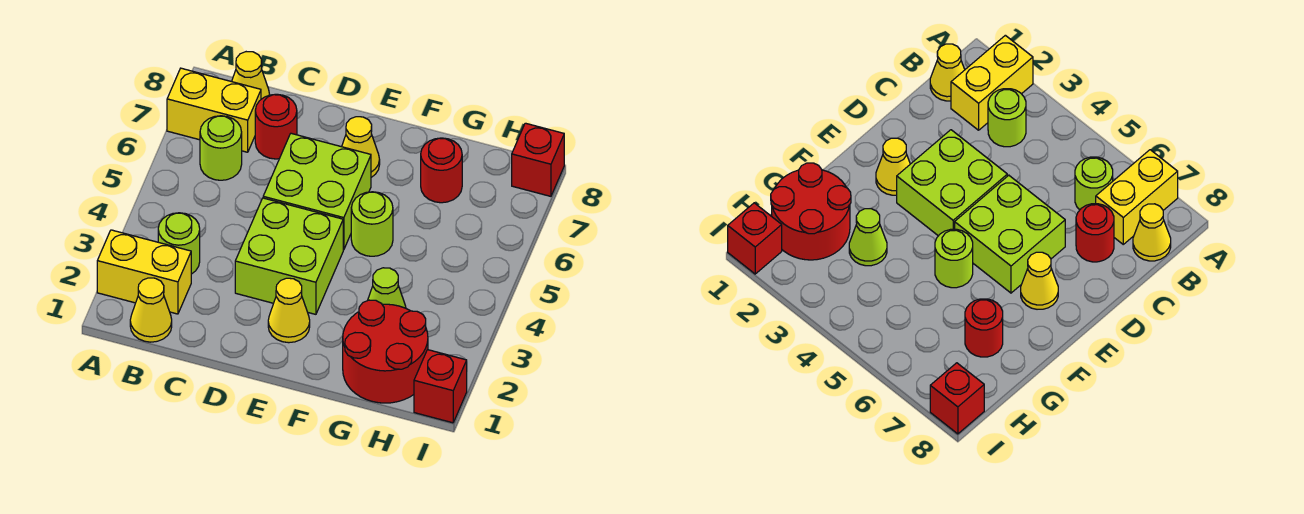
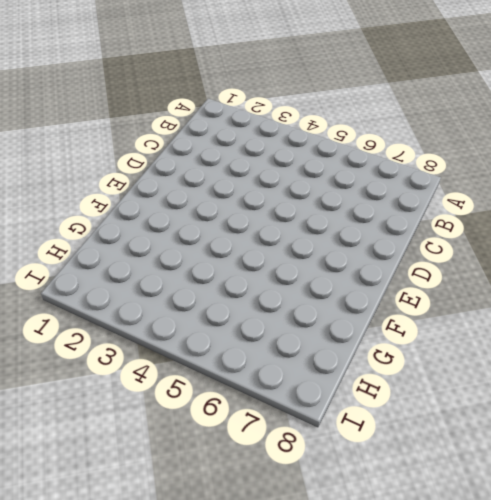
none -> yellow 1x2 brick [97,230,191,314]
none -> yellow 1x2 brick [167,68,261,152]
none -> yellow 1x1 cone [130,278,172,342]

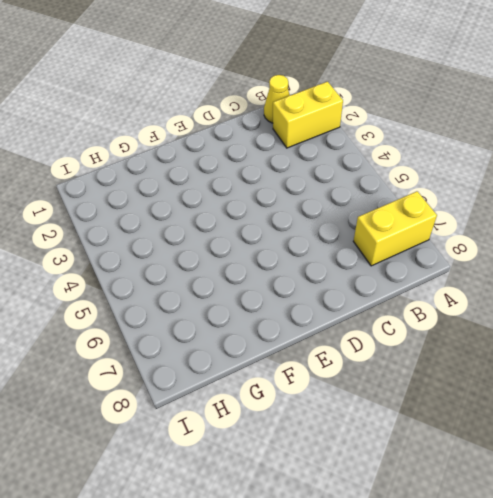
none -> lime 1x1 round brick [158,213,200,274]
none -> lime 1x1 round brick [200,116,242,180]
none -> yellow 1x1 cone [232,52,269,99]

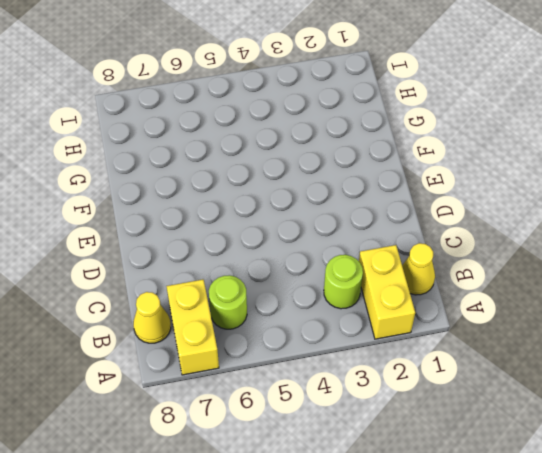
none -> red 1x1 round brick [255,94,297,159]
none -> lime 2x2 brick [235,198,343,314]
none -> lime 2x2 brick [263,133,371,250]

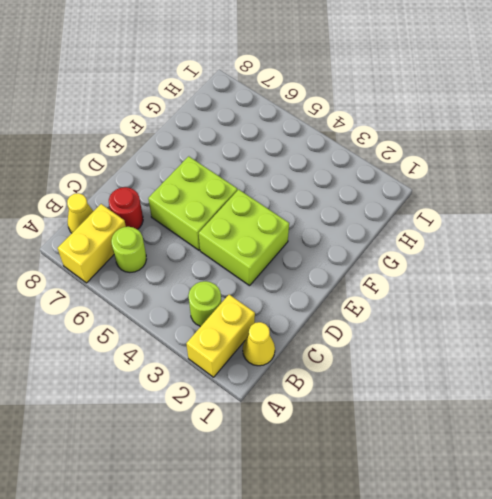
none -> yellow 1x1 cone [268,278,310,343]
none -> yellow 1x1 cone [342,117,380,177]
none -> lime 1x1 round brick [351,192,393,256]

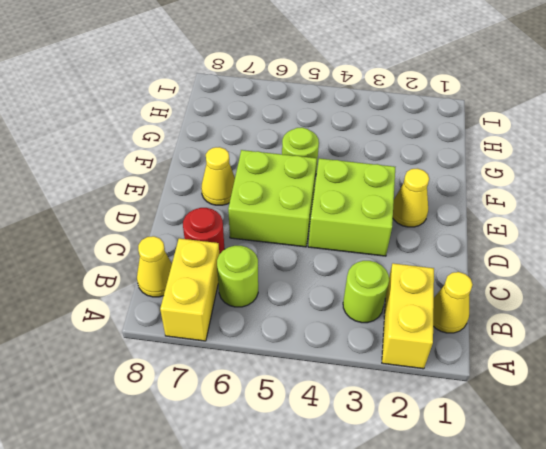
none -> red 2x2 round brick [343,300,428,403]
none -> lime 1x1 cone [368,268,406,308]
none -> red 1x1 round brick [421,138,462,203]

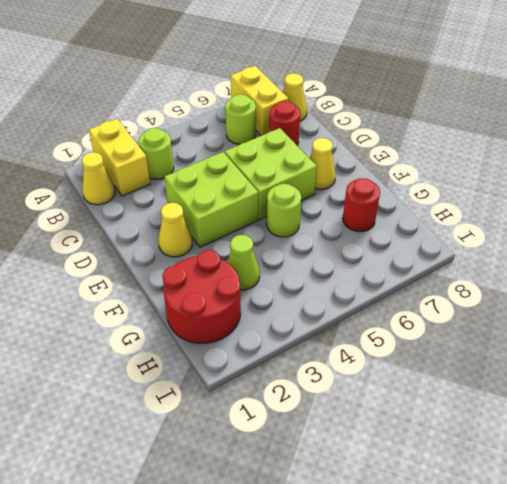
none -> red 1x1 brick [414,350,467,423]
none -> red 1x1 brick [512,123,564,196]

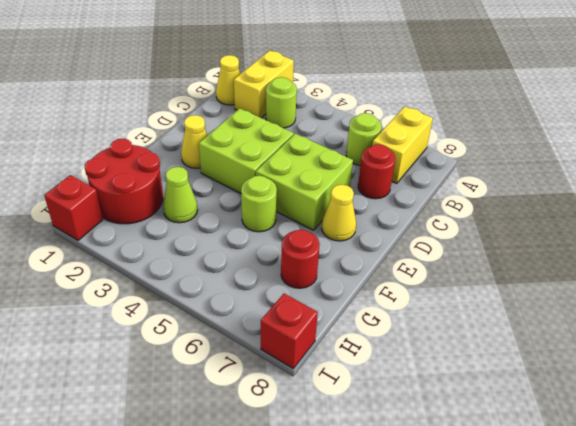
none -> yellow 1x1 cone [232,52,269,99]

